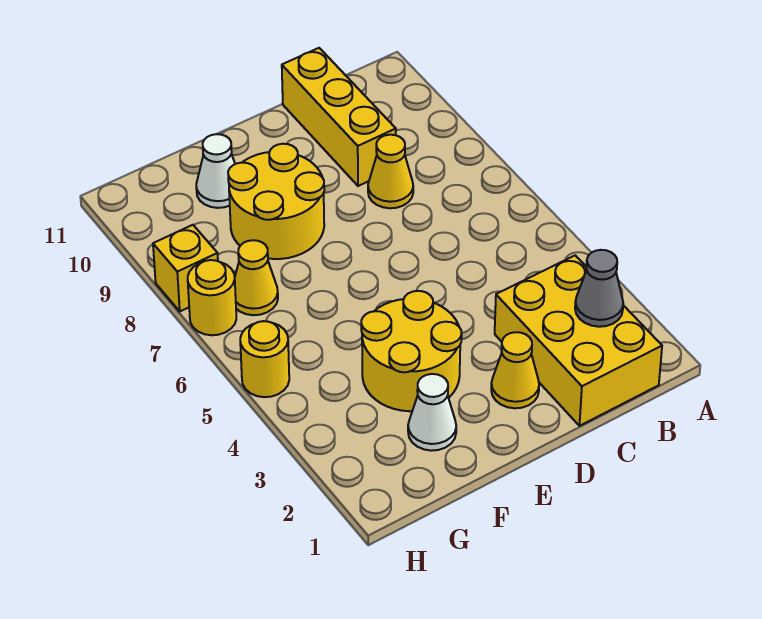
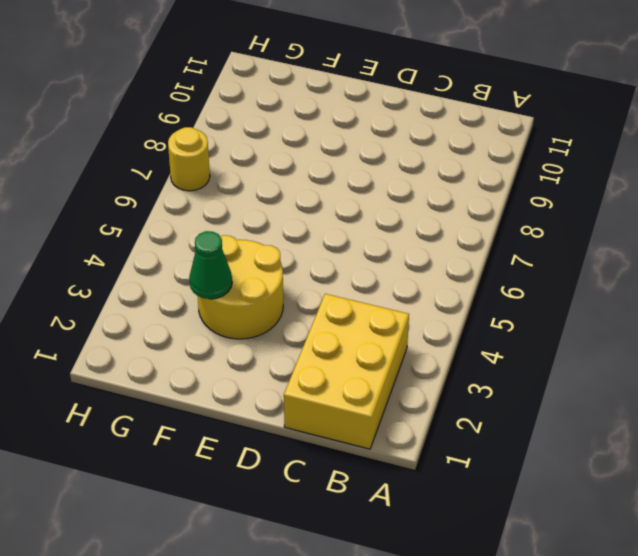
green 1x1 cone [189,231,232,299] -> none
none -> yellow 1x1 cone [368,135,413,208]
none -> yellow 1x3 brick [282,48,396,186]
none -> yellow 1x1 cone [491,332,539,408]

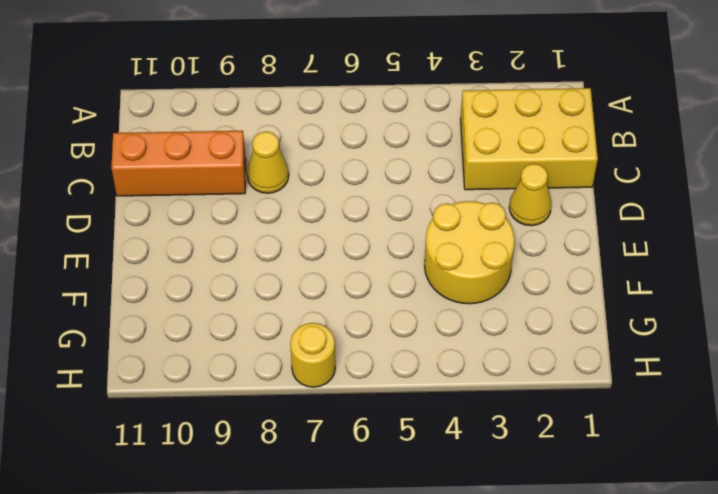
orange 1x3 brick [111,131,246,196] -> yellow 1x3 brick [282,48,396,186]
none -> yellow 2x2 round brick [228,144,324,259]
none -> white 1x1 cone [408,374,456,451]
none -> white 1x1 cone [196,134,235,208]

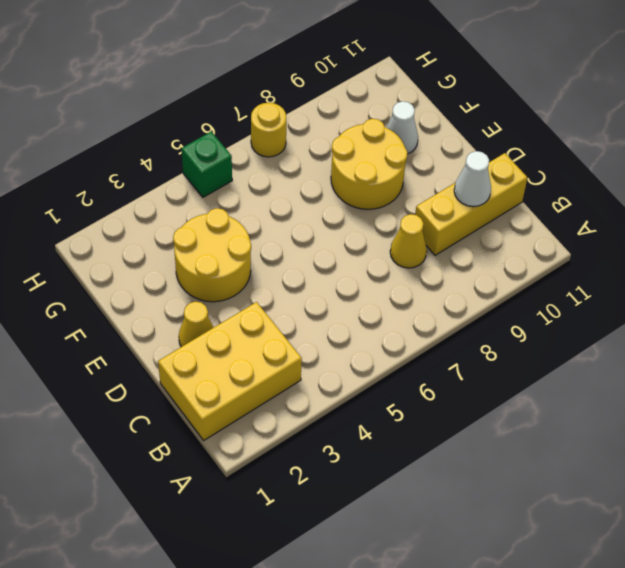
white 1x1 cone [454,151,491,207] -> white 1x1 cone moved to [408,374,456,451]
green 1x1 brick [182,132,232,197] -> yellow 1x1 round brick [240,321,289,397]
none -> yellow 1x1 cone [235,240,278,315]
none -> yellow 1x1 brick [153,225,218,311]
none -> grey 1x1 cone [575,250,623,327]

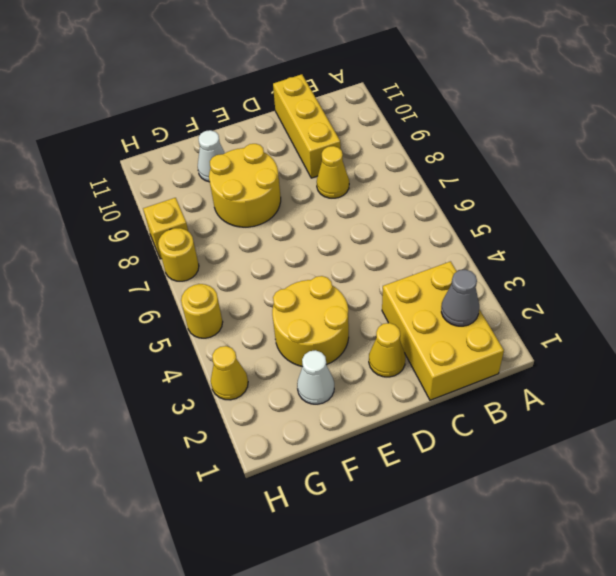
yellow 1x1 cone [211,346,248,400] -> yellow 1x1 cone moved to [235,240,278,315]

